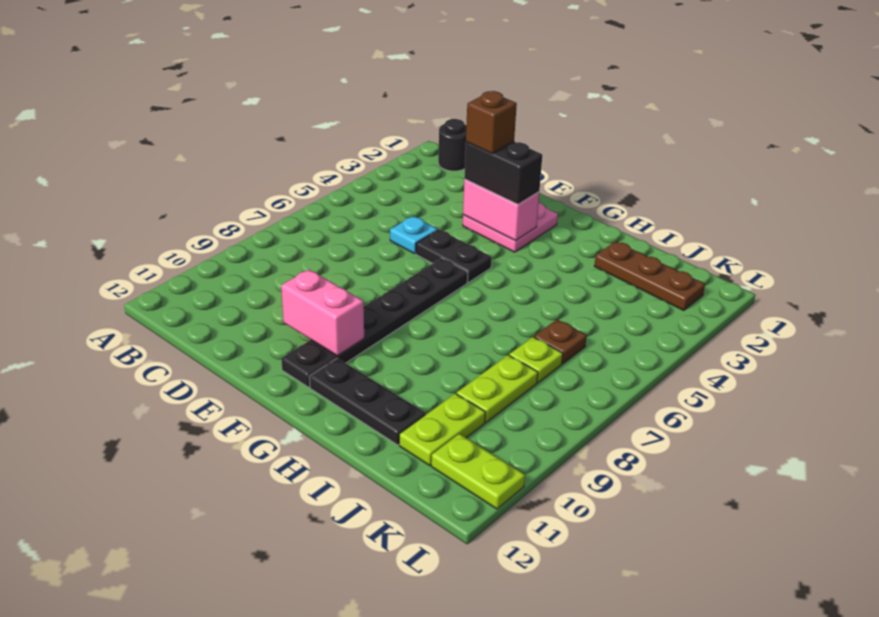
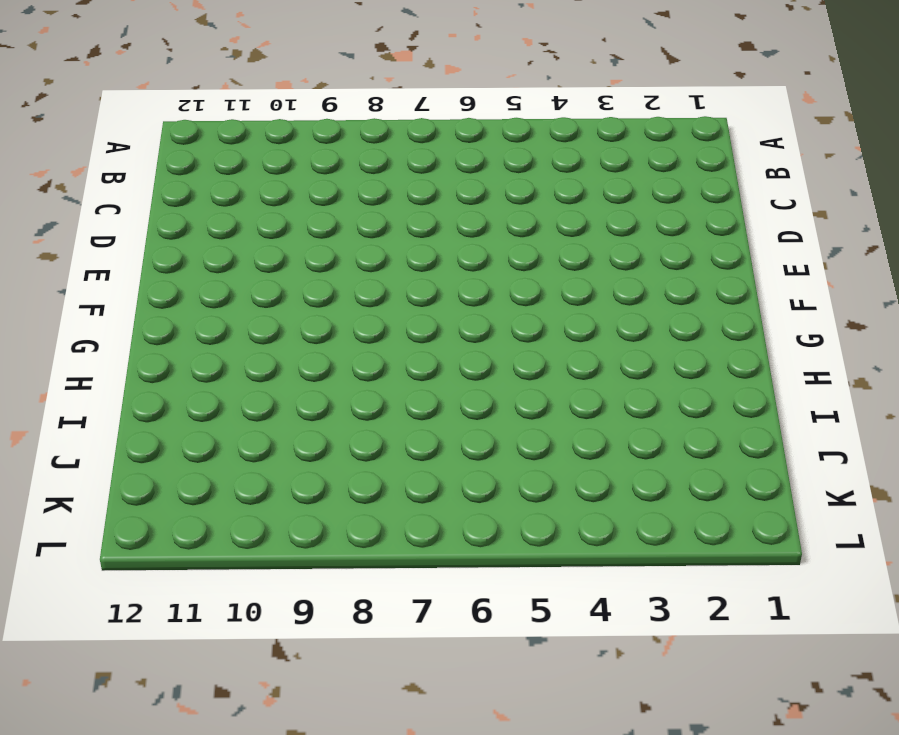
none -> black 1x1 round brick [438,119,466,171]
none -> cyan 1x1 plate [390,216,437,254]
none -> pink 2x2 plate [463,203,558,252]

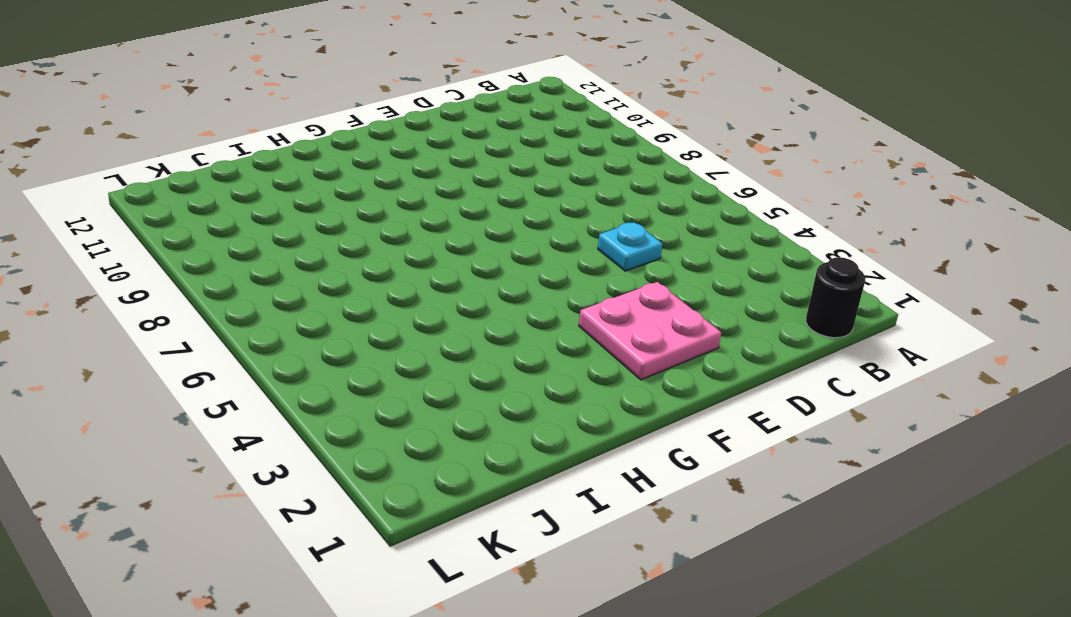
none -> black 1x2 plate [416,230,491,283]
none -> black 1x6 plate [281,258,468,387]
none -> black 1x3 plate [309,358,426,445]

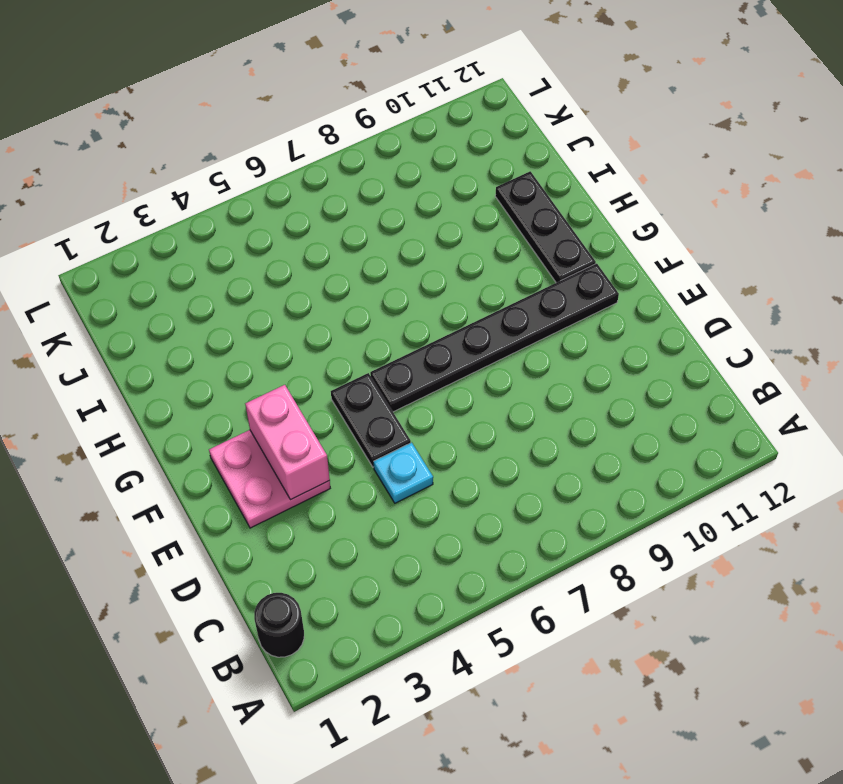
none -> brown 1x3 plate [594,241,705,311]
none -> brown 1x1 plate [534,319,587,364]
none -> lime 1x1 plate [509,337,563,383]

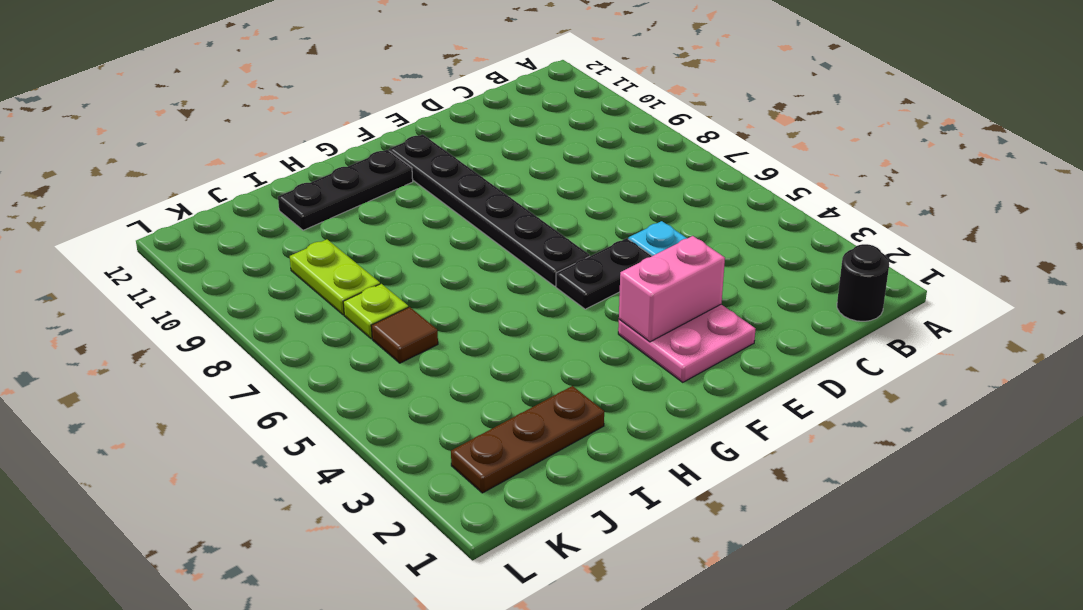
brown 1x1 tile [371,307,438,363] -> brown 1x1 plate [534,319,587,364]
none -> lime 1x2 plate [399,393,485,465]
none -> lime 1x2 plate [431,434,525,509]
none -> pink 1x2 brick [281,269,364,356]

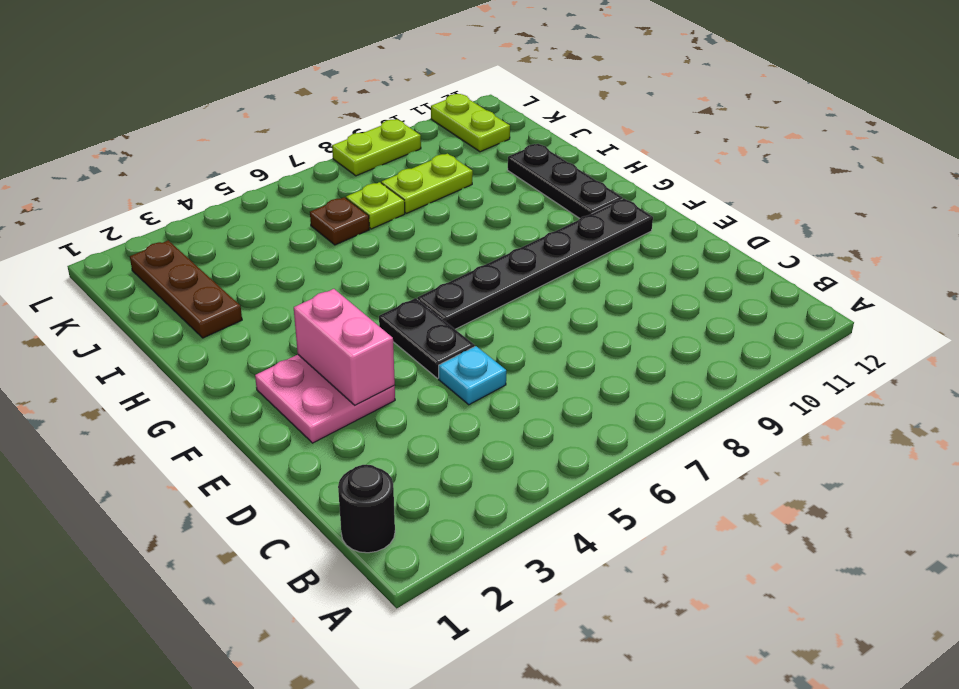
lime 1x2 plate [332,119,421,176] -> lime 1x2 plate moved to [399,393,485,465]
none -> pink 1x2 brick [281,269,364,356]
none -> black 1x2 brick [464,142,542,204]
none -> brown 1x1 brick [466,91,517,153]

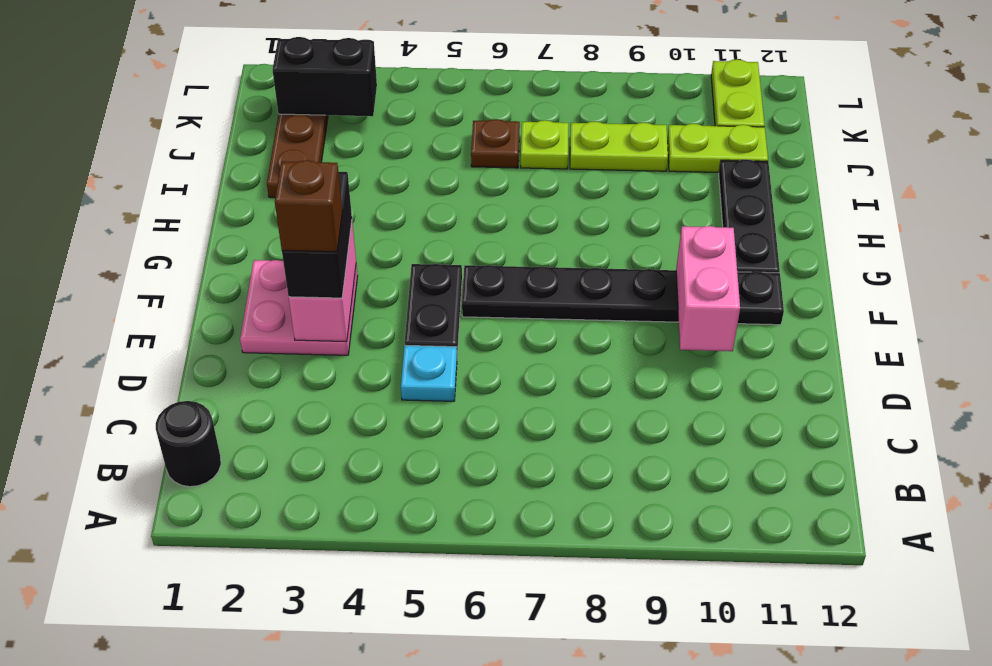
black 1x2 brick [273,37,377,116] -> none

